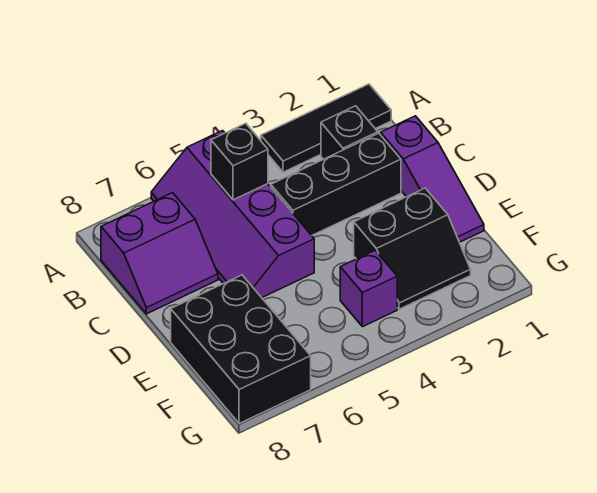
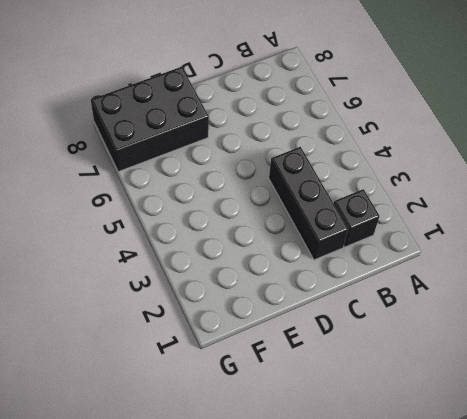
none -> black 1x3 tile [261,84,391,172]
none -> purple 2x4 slope [151,131,314,298]

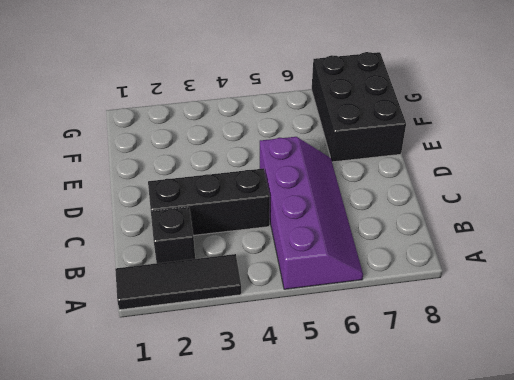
none -> purple 2x2 slope [101,193,218,314]
none -> purple 1x3 slope [381,116,484,242]

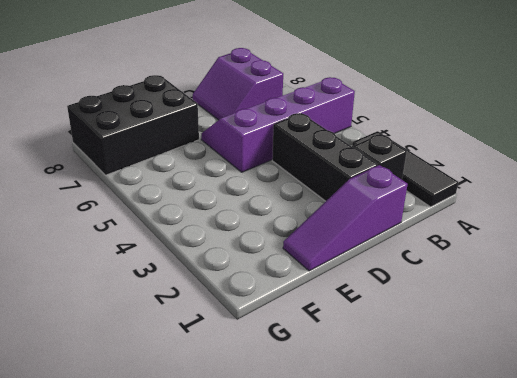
none -> black 2x2 slope [354,188,471,309]
none -> purple 1x1 brick [340,250,397,327]

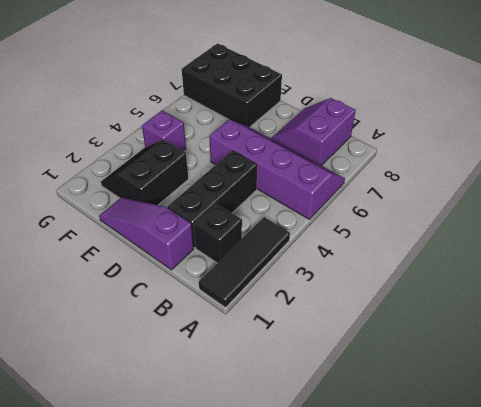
none -> black 1x1 brick [211,123,268,200]

